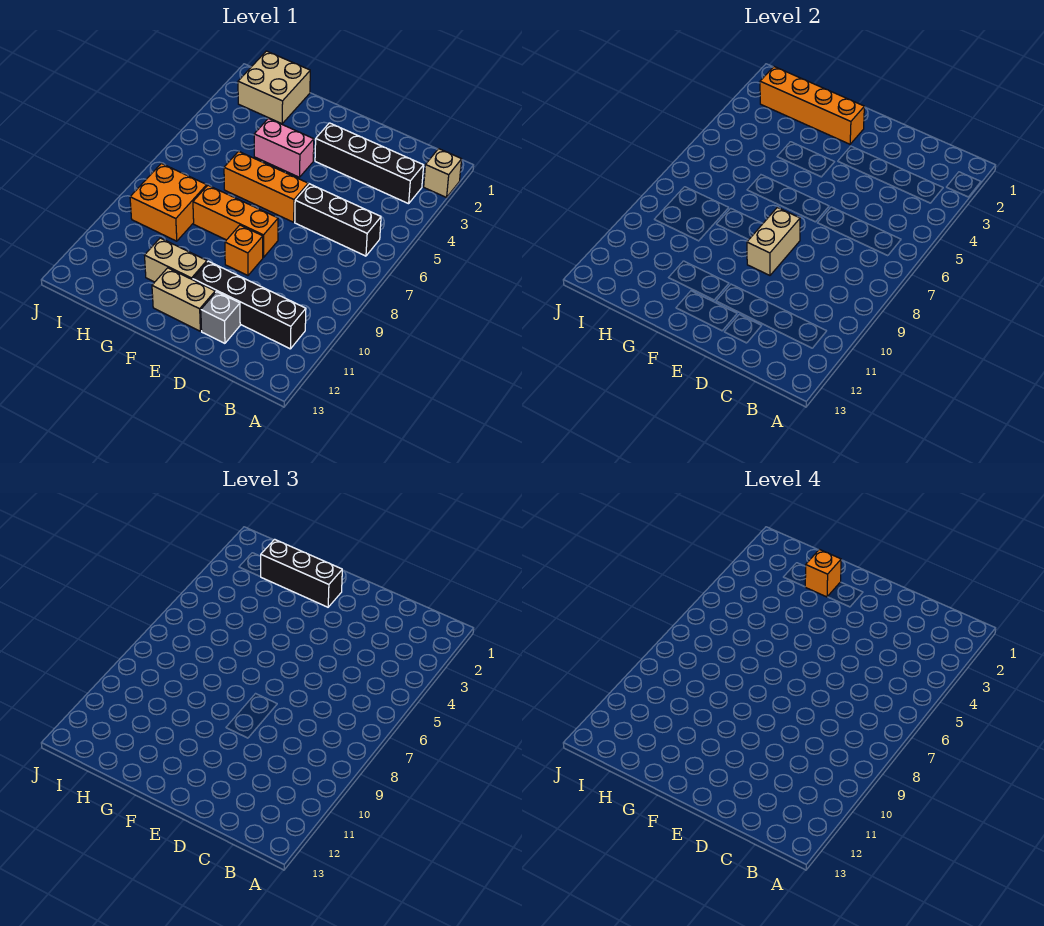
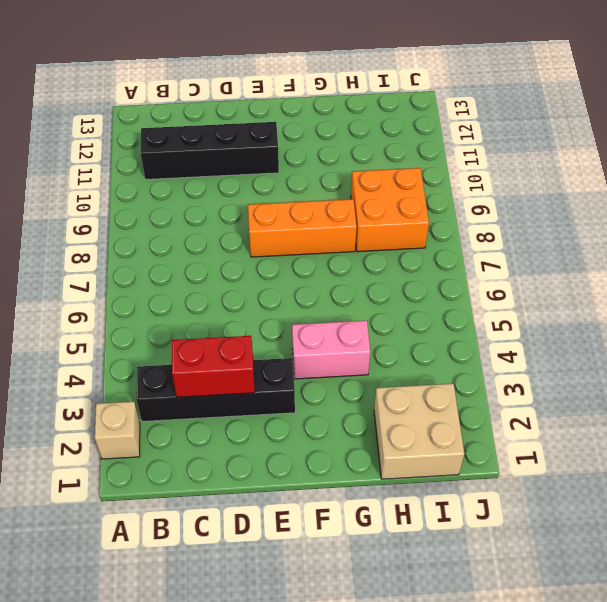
red 1x2 brick [172,336,255,397] -> none
none -> black 1x3 brick [295,184,381,256]
none -> grey 1x1 brick [201,292,240,343]
none -> orange 1x3 brick [224,151,308,222]

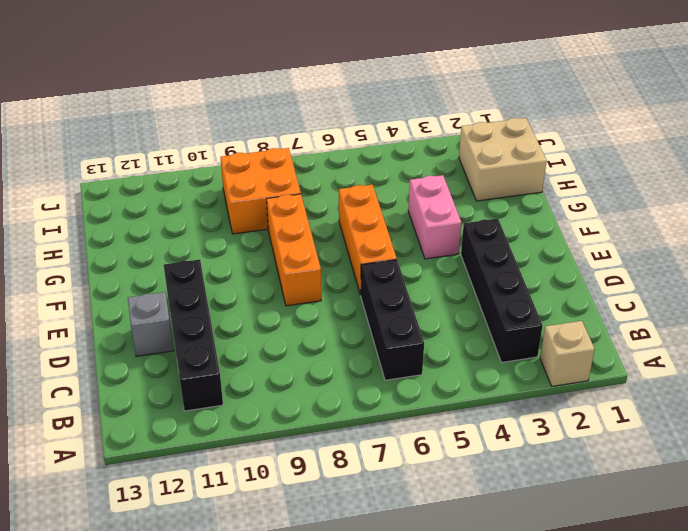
none -> orange 1x1 brick [225,225,263,275]
none -> tan 1x2 brick [152,268,215,331]
none -> tan 1x2 brick [144,238,207,282]

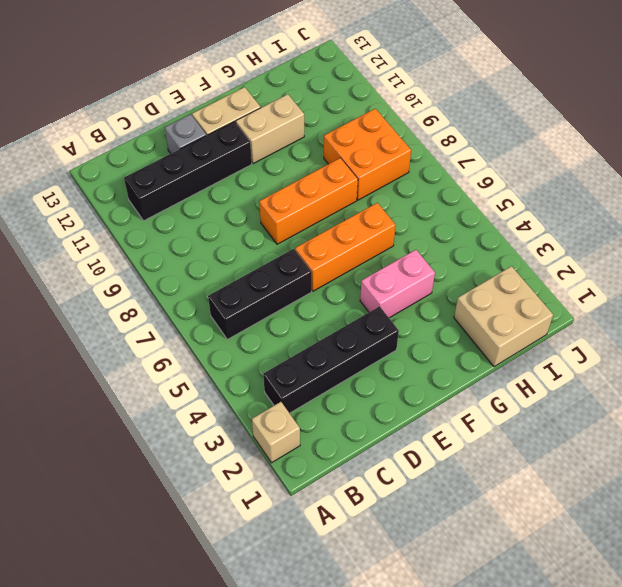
none -> orange 1x1 brick [225,225,263,275]
none -> tan 1x2 brick [747,207,800,275]
none -> orange 1x4 brick [760,67,864,144]

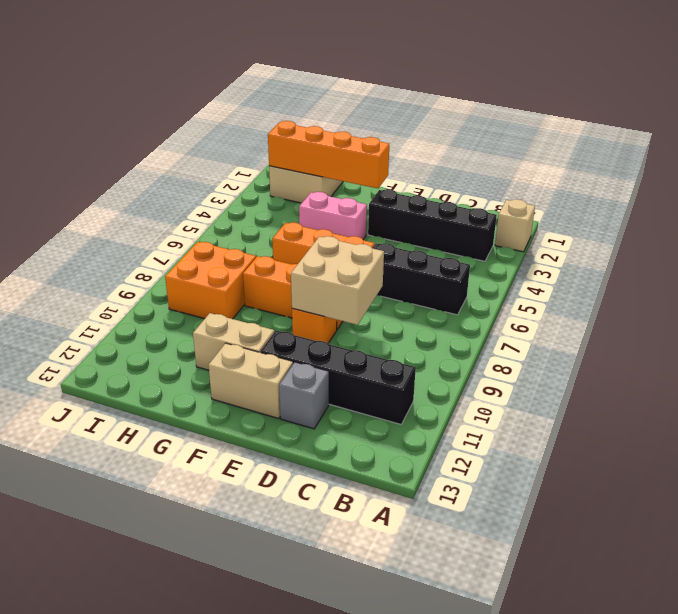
tan 2x2 brick [291,236,384,325] -> tan 1x2 brick [747,207,800,275]
none -> black 1x3 brick [261,539,342,607]
none -> orange 1x1 brick [805,550,841,597]

